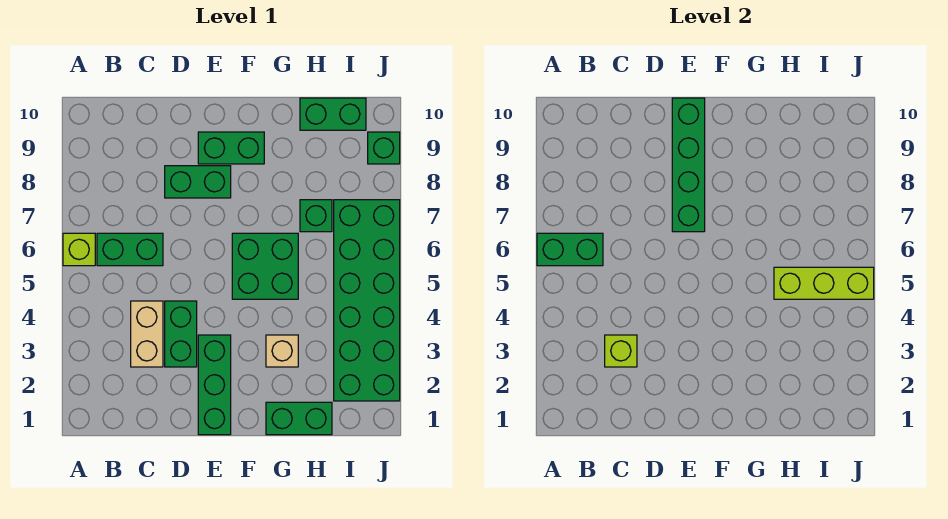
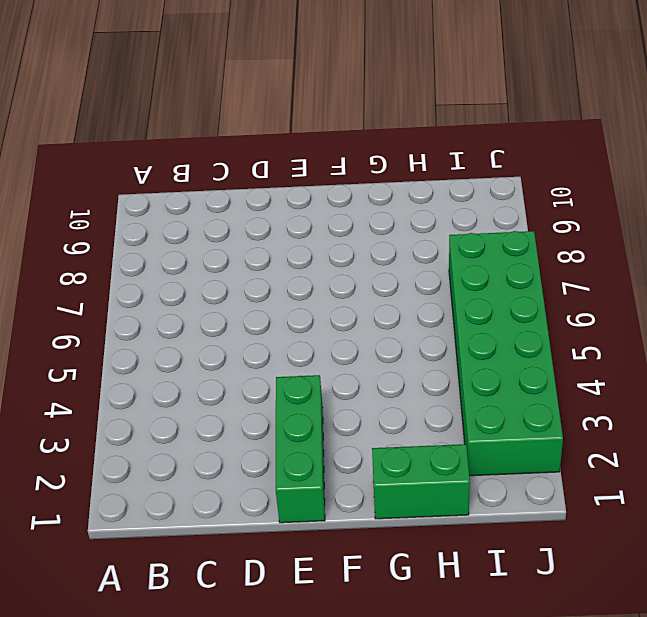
none -> lime 1x1 brick [63,233,95,266]
none -> green 1x2 brick [97,233,163,266]
none -> tan 1x2 brick [131,301,163,367]

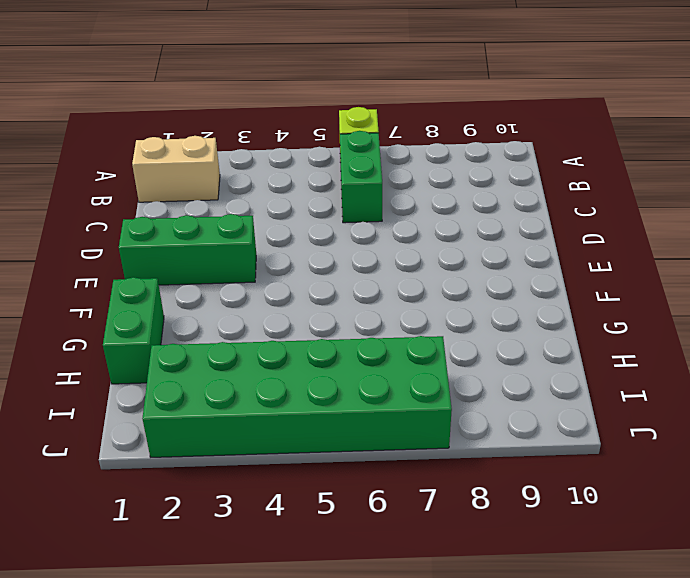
tan 1x2 brick [132,136,220,202] -> tan 1x2 brick moved to [131,301,163,367]
none -> green 1x2 brick [165,301,197,367]
none -> green 1x2 brick [165,166,231,198]
none -> green 1x2 brick [198,132,264,164]

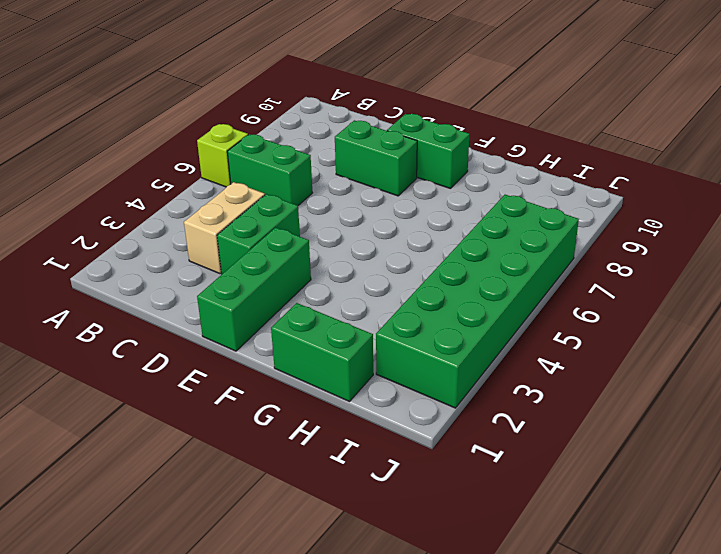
none -> green 2x2 brick [232,233,298,299]
none -> tan 1x1 brick [266,335,298,367]
none -> green 1x1 brick [300,200,332,232]

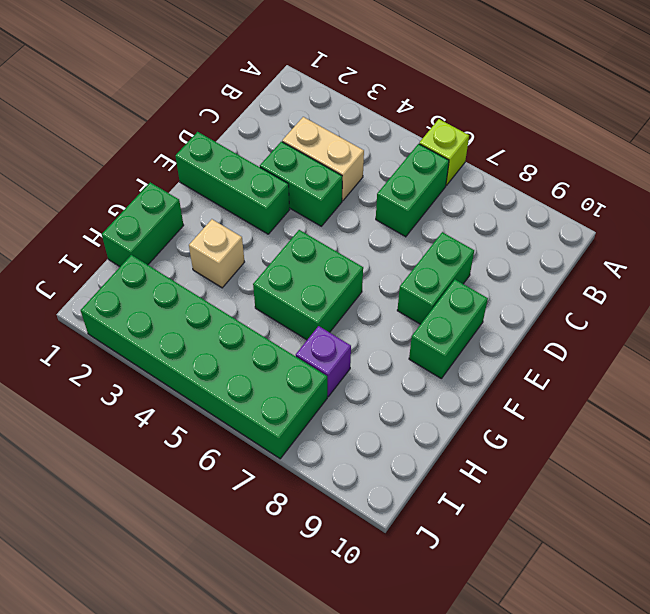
purple 1x1 brick [296,326,351,397] -> green 1x1 brick [300,200,332,232]
none -> green 1x2 brick [300,98,366,130]
none -> green 1x1 brick [368,132,400,164]
none -> green 1x2 brick [537,233,603,266]

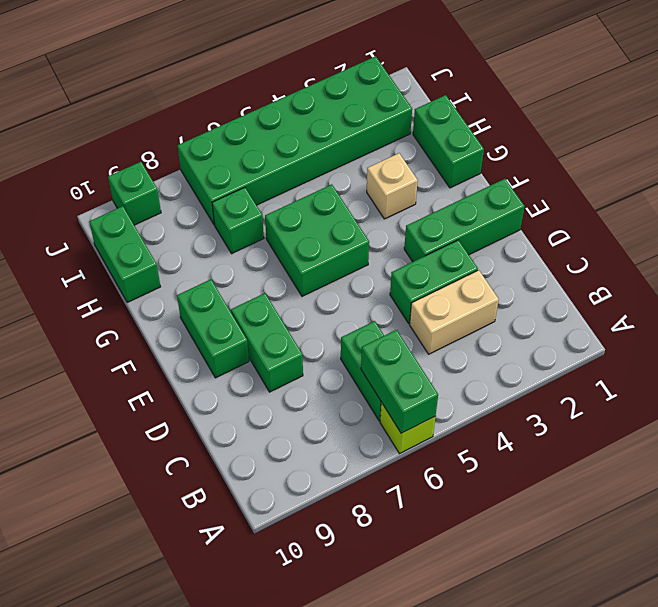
none -> lime 1x1 brick [605,335,637,367]
none -> green 1x4 brick [672,98,705,232]
none -> lime 1x3 brick [774,267,874,299]

